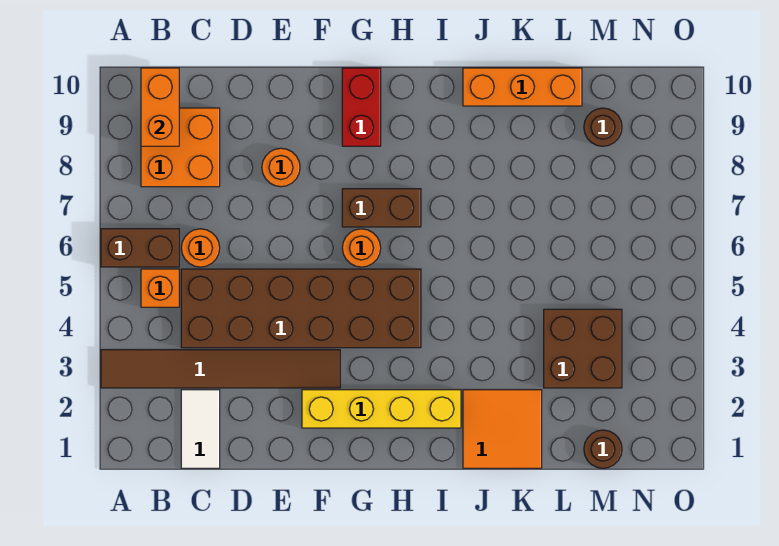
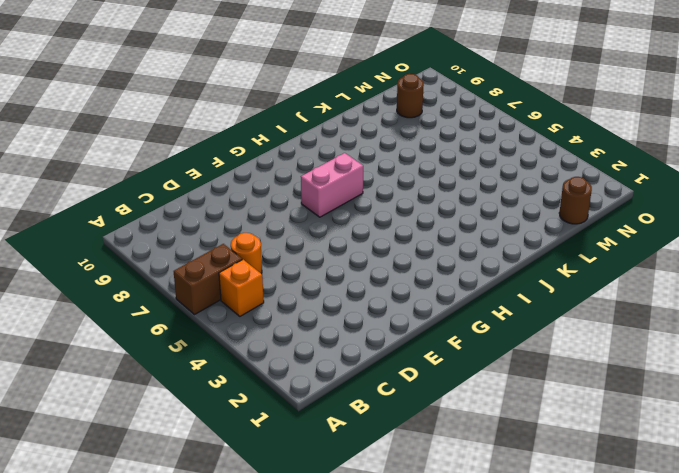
pink 1x2 brick [301,153,363,217] -> brown 1x2 brick [342,189,421,227]
none -> brown 1x6 tile [101,350,340,388]
none -> orange 2x2 brick [141,108,220,187]
none -> white 1x2 tile [181,390,220,468]

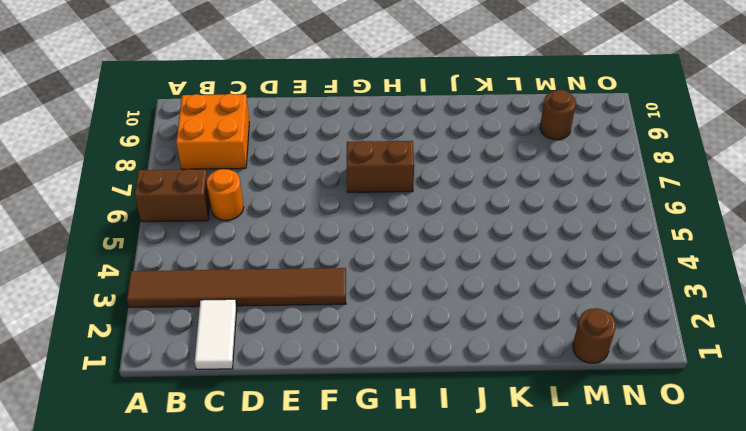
none -> orange 1x1 brick [141,269,179,307]
none -> brown 2x6 brick [181,269,421,348]
none -> orange 1x1 round brick [262,148,300,187]

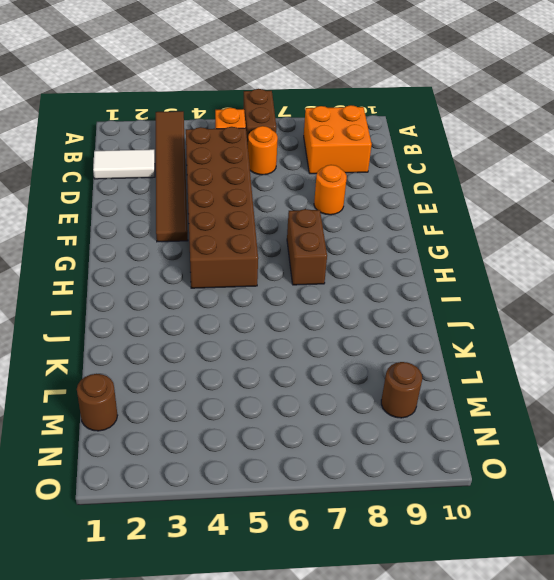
none -> yellow 1x4 brick [302,390,461,428]
none -> orange 1x1 round brick [342,229,381,267]
none -> red 1x2 brick [342,68,381,146]

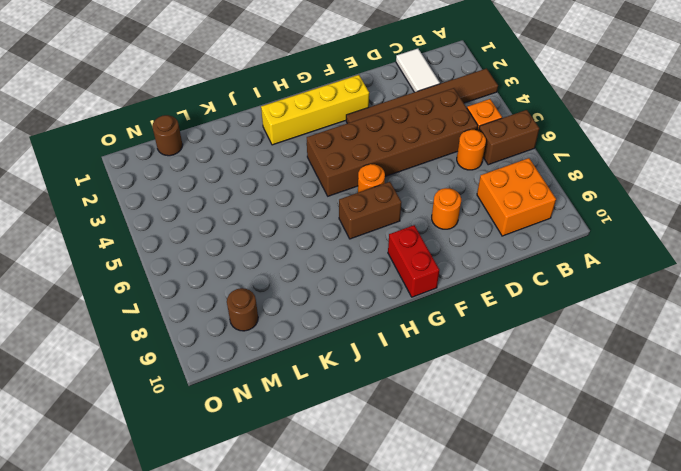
none -> orange 2x2 tile [463,390,542,468]
none -> orange 1x3 brick [463,68,582,106]
none -> brown 2x2 brick [544,309,622,388]

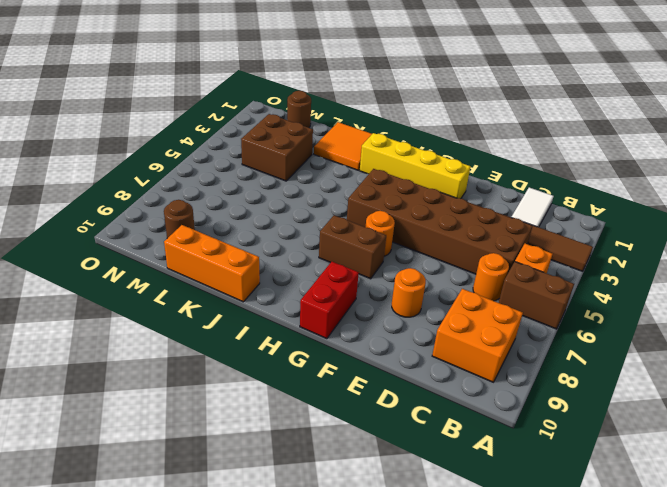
none -> orange 1x2 brick [141,68,179,146]

